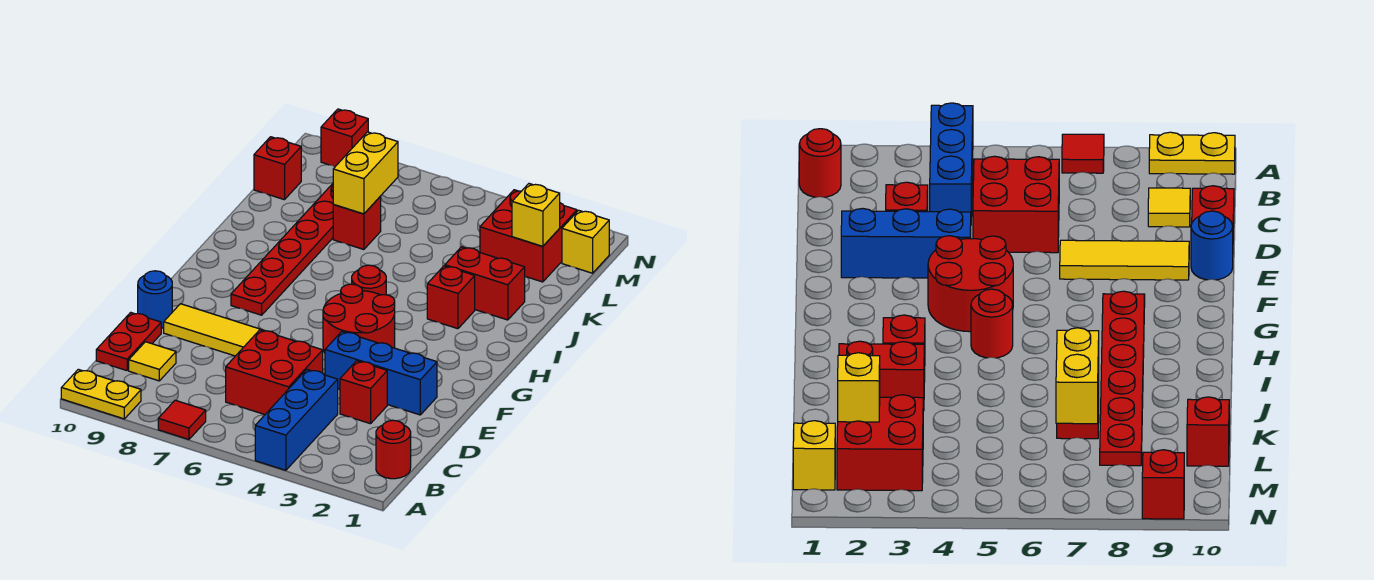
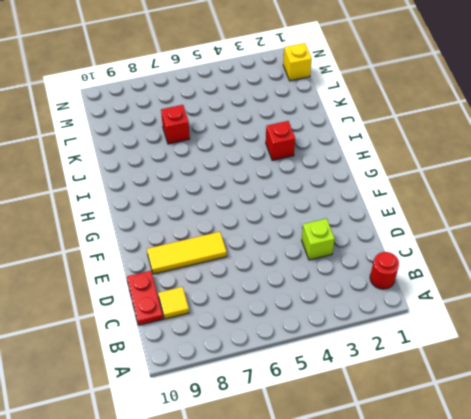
lime 1x1 brick [302,218,335,260] -> red 1x1 brick [340,361,387,424]
none -> blue 1x3 brick [255,370,338,470]
none -> red 1x1 tile [158,400,206,439]
none -> yellow 1x2 plate [61,369,141,419]

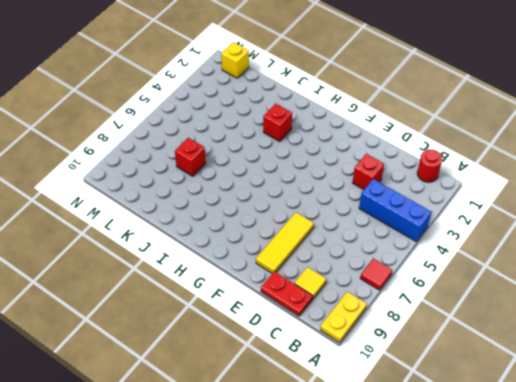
none -> red 2x2 brick [226,330,323,415]
none -> blue 1x3 brick [325,332,437,415]
none -> blue 1x1 round brick [138,271,172,328]

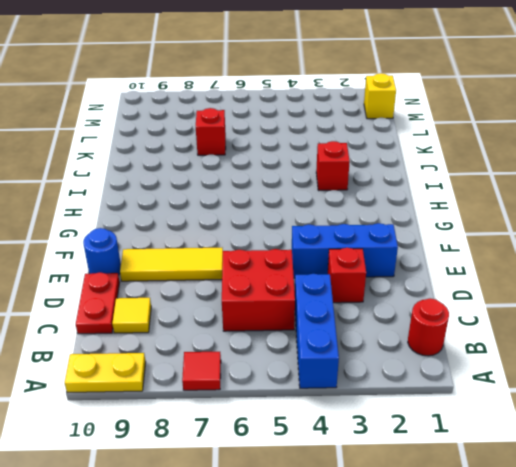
none -> red 2x2 round brick [323,284,395,353]
none -> red 1x6 plate [231,184,334,315]
none -> red 1x1 round brick [352,265,386,295]

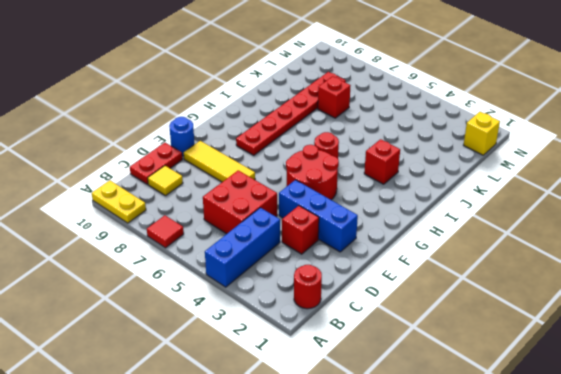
none -> red 1x2 brick [445,247,525,320]
none -> red 2x2 brick [480,190,577,282]
none -> red 1x1 brick [254,137,301,200]

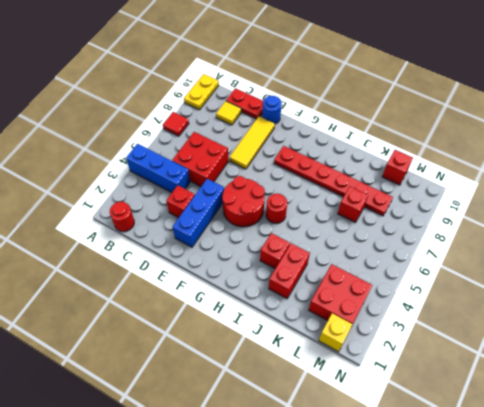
none -> red 1x1 brick [321,109,368,167]
none -> yellow 1x2 brick [333,132,398,214]
none -> yellow 1x1 brick [512,184,560,246]

